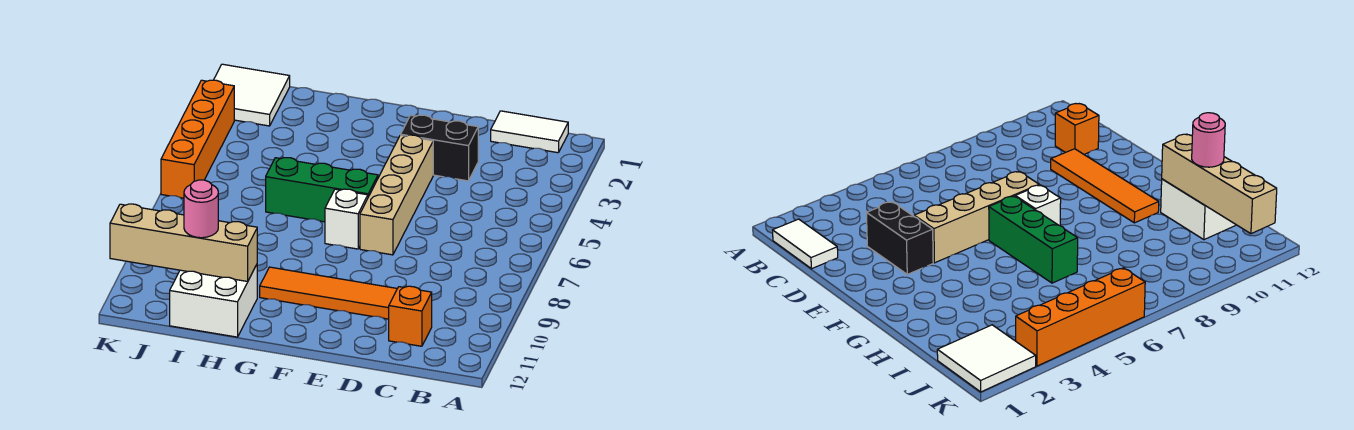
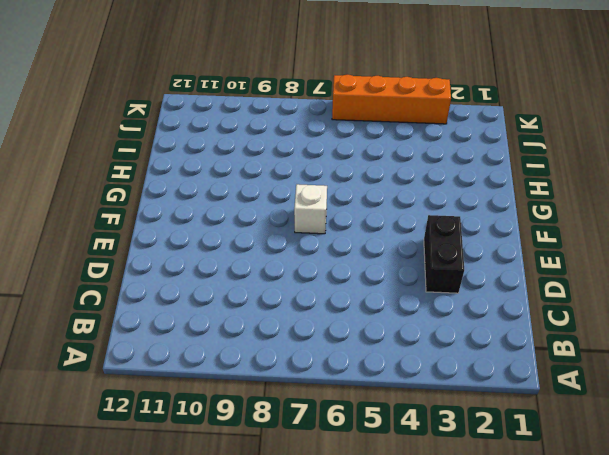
none -> white 1x2 tile [491,111,568,153]
none -> orange 1x1 brick [389,286,432,346]
none -> orange 1x4 tile [260,267,397,319]

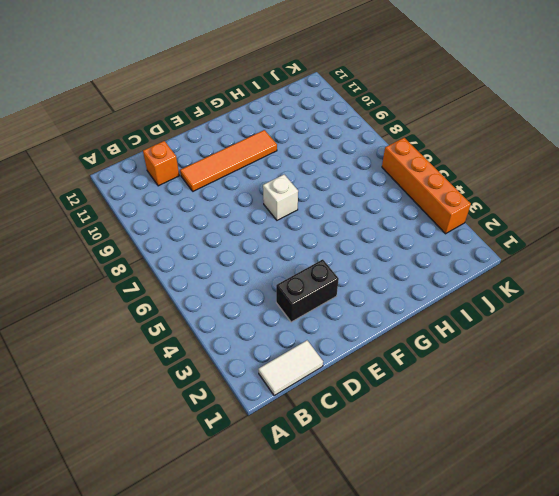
none -> tan 1x4 brick [360,135,433,255]
none -> green 1x3 brick [266,158,378,222]
none -> white 2x2 brick [170,265,257,337]

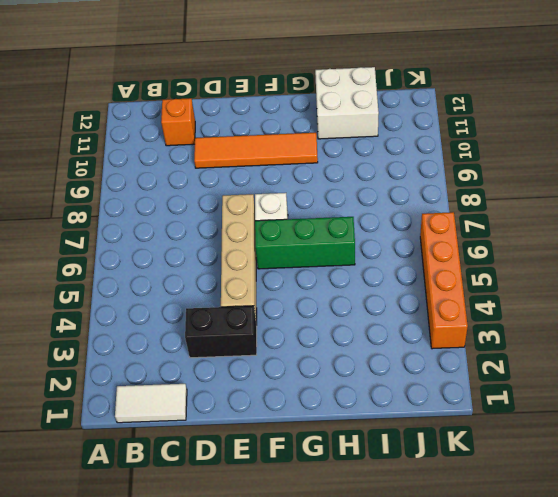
none -> white 2x2 tile [214,64,290,126]
none -> tan 1x4 brick [110,204,257,281]
none -> pink 1x1 round brick [184,180,218,238]

